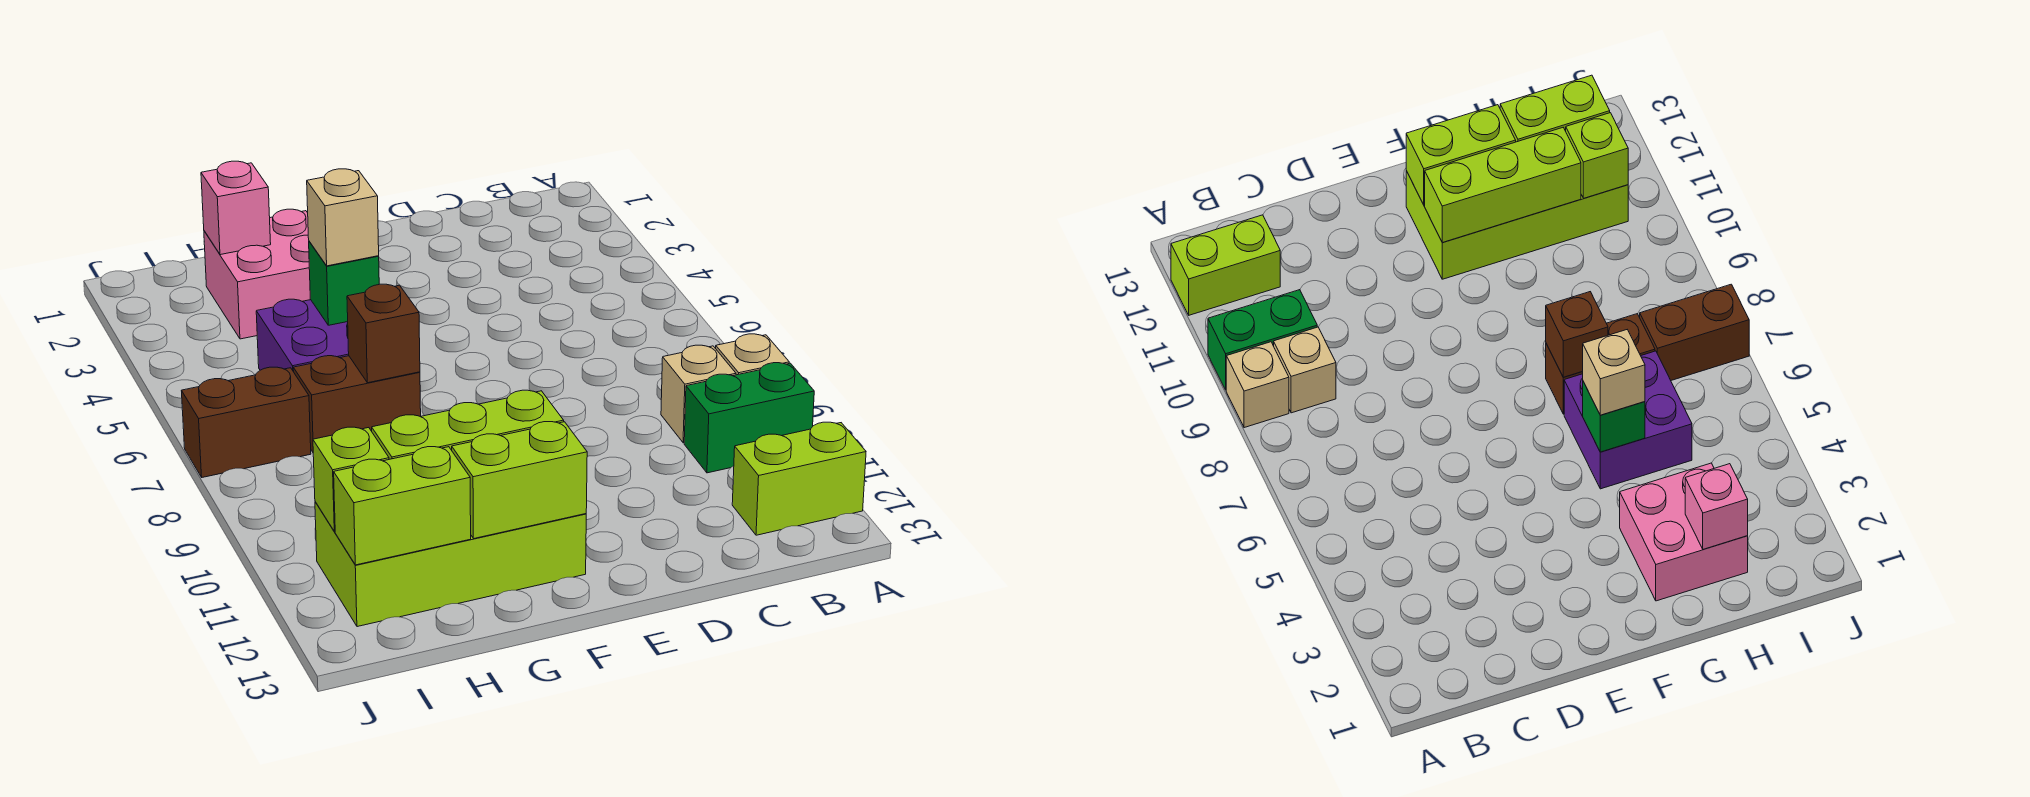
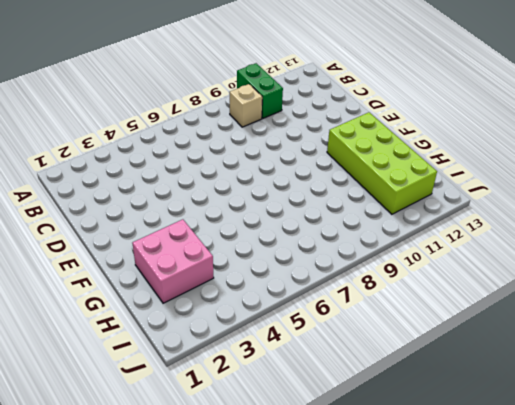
none -> tan 1x1 brick [716,334,789,375]
none -> lime 1x2 brick [732,422,866,535]
none -> purple 2x2 brick [256,299,349,372]

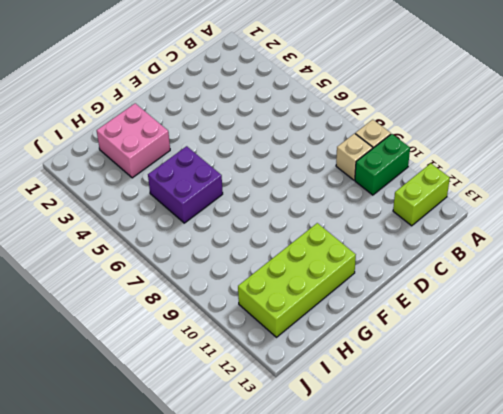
none -> brown 1x2 brick [293,356,421,452]
none -> brown 1x2 brick [182,367,311,477]
none -> lime 1x3 brick [372,390,564,459]

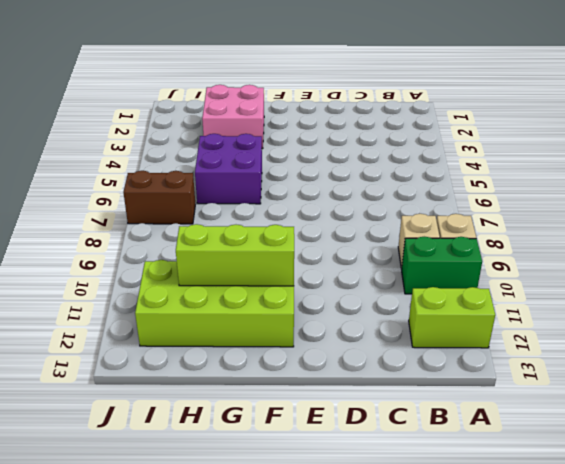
none -> brown 1x2 brick [293,356,421,452]
none -> lime 1x2 brick [452,422,587,539]
none -> green 1x1 brick [309,242,379,325]

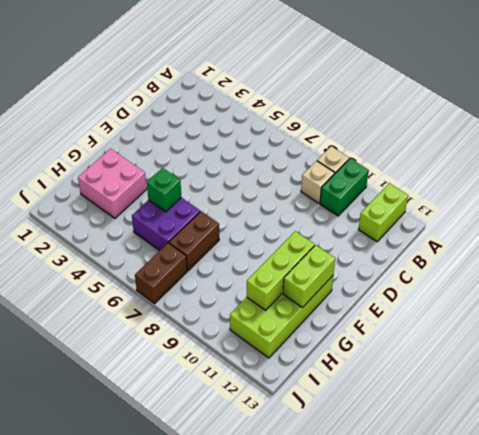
none -> brown 1x1 brick [347,284,420,383]
none -> pink 1x1 brick [201,161,271,255]
none -> lime 1x2 brick [334,447,471,565]

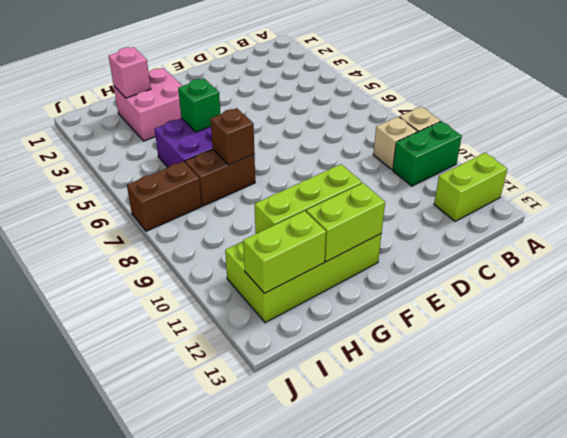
none -> lime 1x1 brick [313,427,389,532]
none -> tan 1x1 brick [307,169,379,266]

